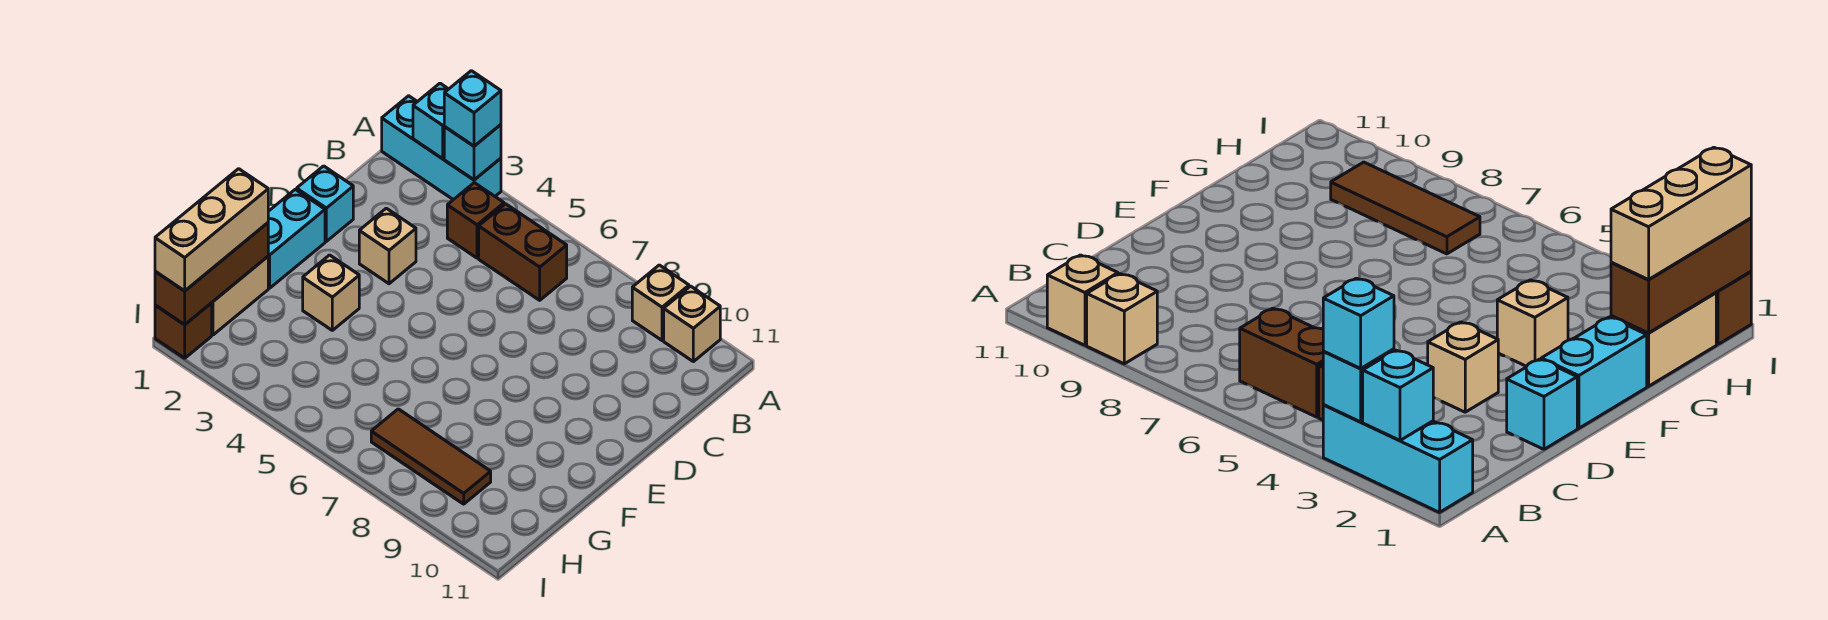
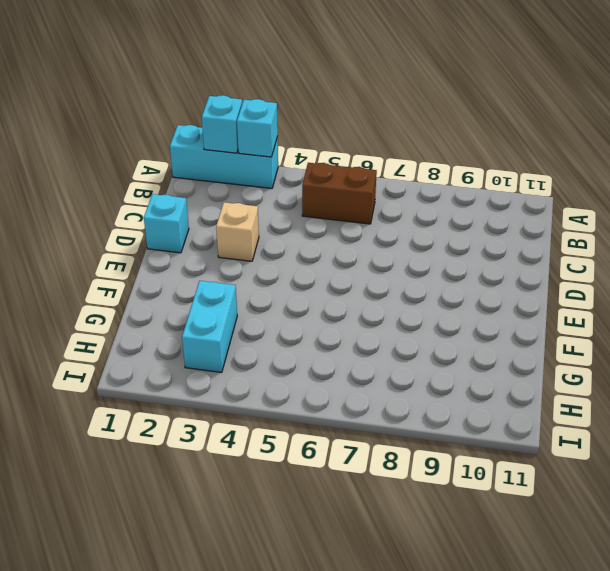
cyan 1x2 brick [182,281,237,372] -> cyan 1x2 brick moved to [268,189,325,288]
none -> tan 1x1 brick [632,265,689,340]
none -> tan 1x1 brick [664,286,720,362]
none -> brown 1x1 brick [447,183,504,258]

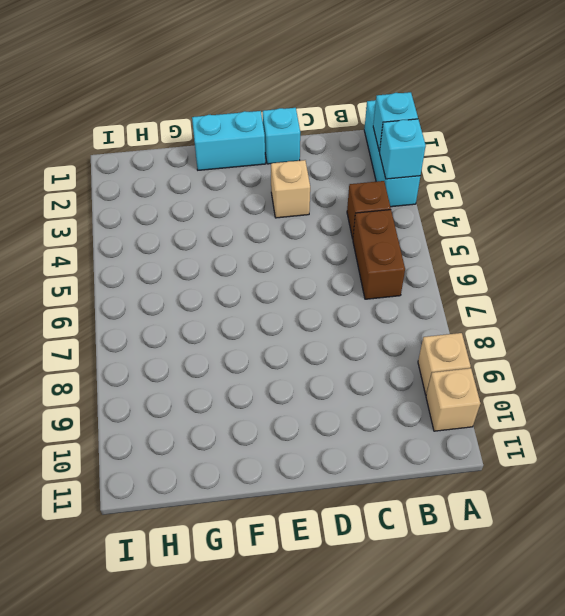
none -> tan 1x1 brick [303,255,359,330]
none -> tan 1x2 brick [212,257,268,335]
none -> brown 1x3 tile [371,409,491,504]

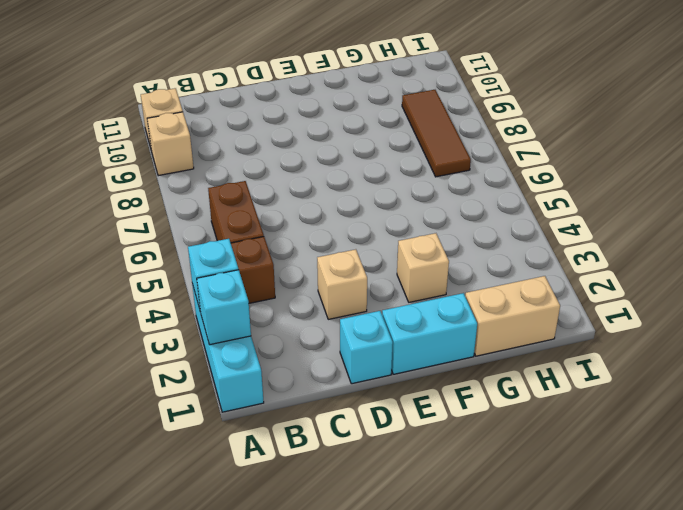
none -> brown 1x1 brick [155,303,212,358]
none -> brown 1x3 brick [155,223,268,325]
none -> cyan 1x1 brick [444,71,501,146]

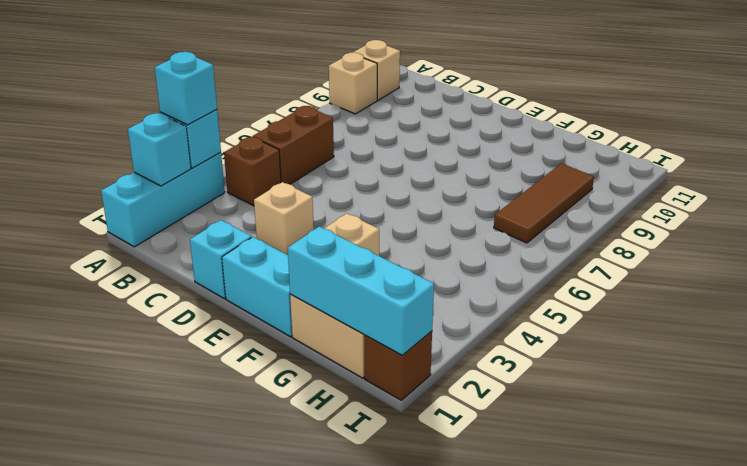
cyan 1x3 brick [288,226,434,355] -> brown 1x3 brick [155,223,268,325]
none -> tan 1x3 brick [155,169,268,291]

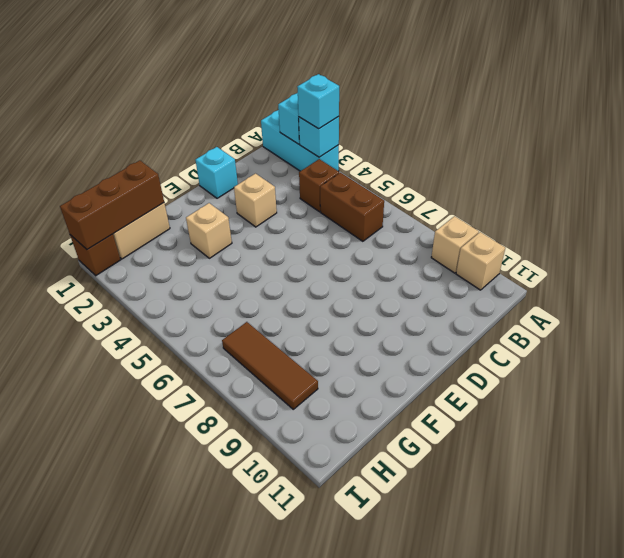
none -> cyan 1x2 brick [268,189,325,288]
none -> tan 1x3 brick [155,169,268,291]

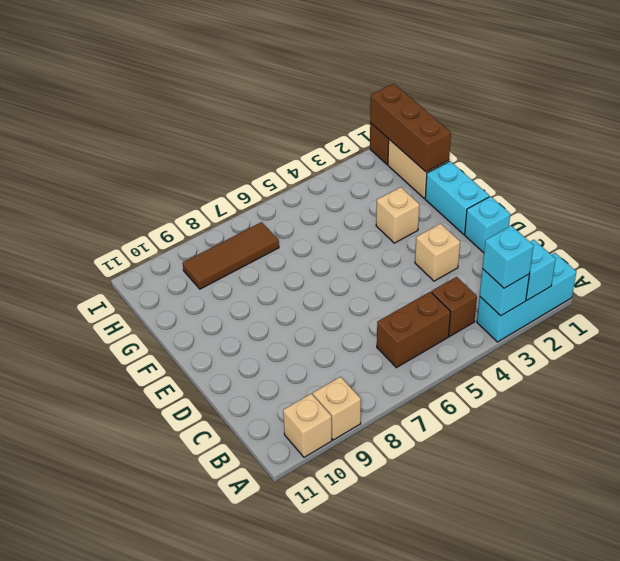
none -> tan 1x3 brick [155,169,268,291]

